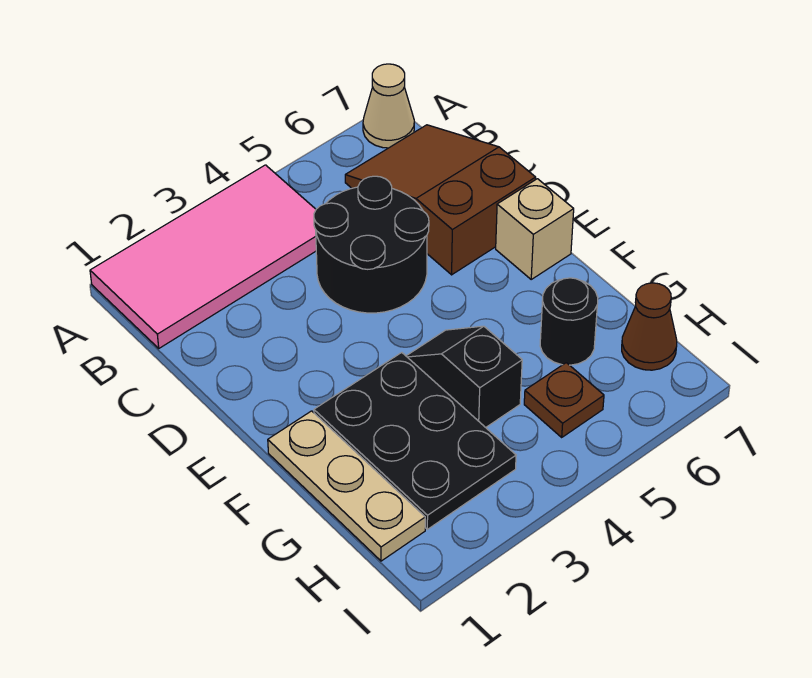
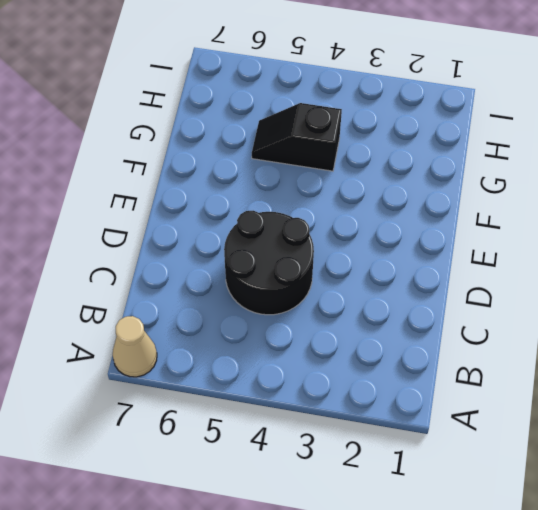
black 1x2 slope [252,103,342,171] -> black 1x2 slope turned to [406,326,522,427]
none -> pink 2x4 tile [90,165,316,348]
none -> brown 2x3 slope [345,125,536,275]

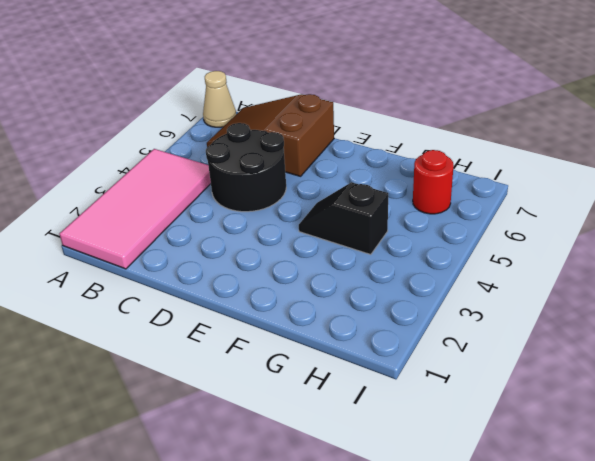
red 1x1 round brick [413,150,454,214] -> none
none -> tan 1x1 brick [496,179,574,279]
none -> tan 1x3 plate [268,411,425,561]

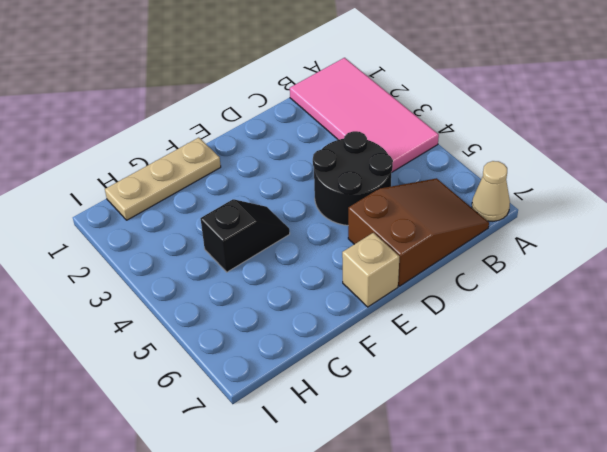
none -> black 2x3 plate [314,353,516,529]
none -> black 1x1 round brick [540,278,598,365]

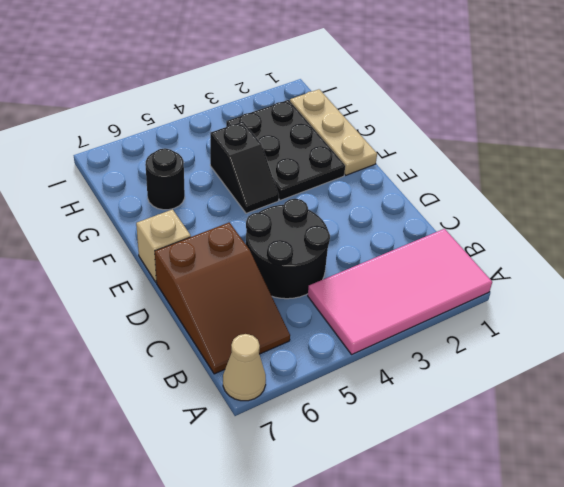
none -> brown 1x1 plate [524,363,604,437]
none -> brown 1x1 cone [622,283,677,370]

